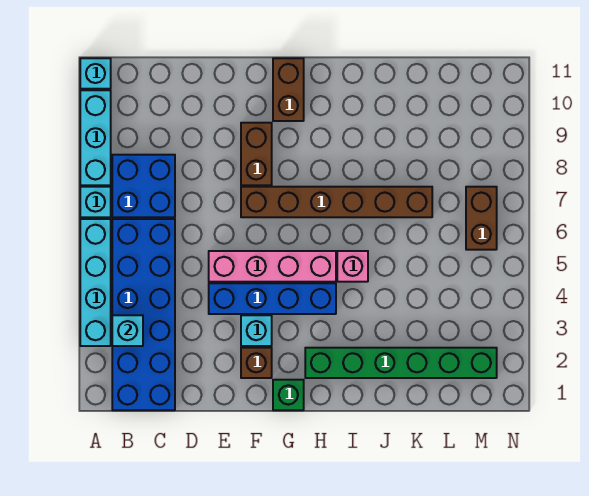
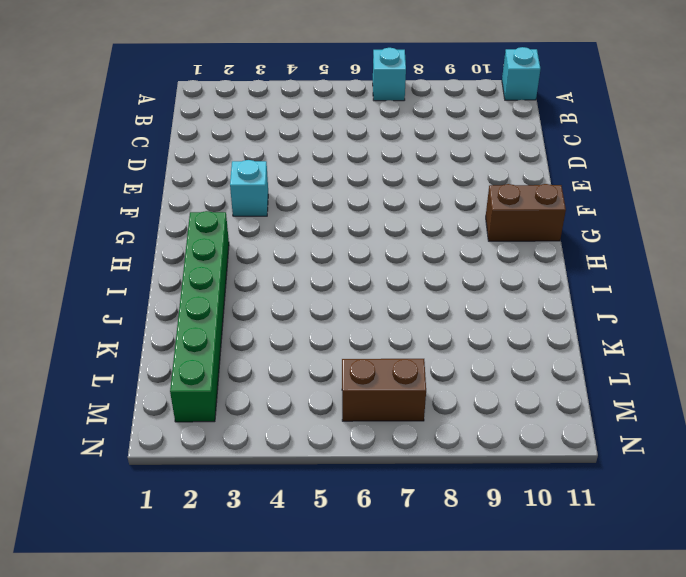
none -> cyan 1x4 brick [80,219,111,346]
none -> cyan 1x3 brick [80,90,111,185]
none -> blue 2x6 brick [112,219,175,410]

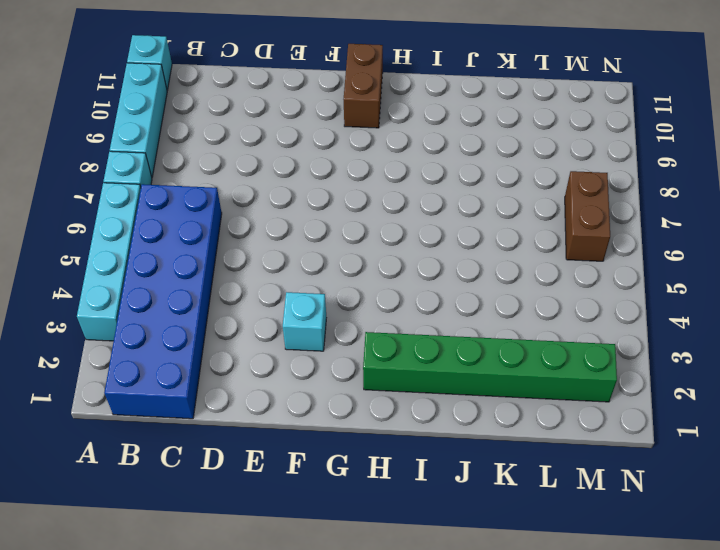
none -> blue 2x2 brick [112,155,175,217]
none -> blue 1x4 brick [209,283,336,314]
none -> pink 1x4 brick [209,251,336,282]

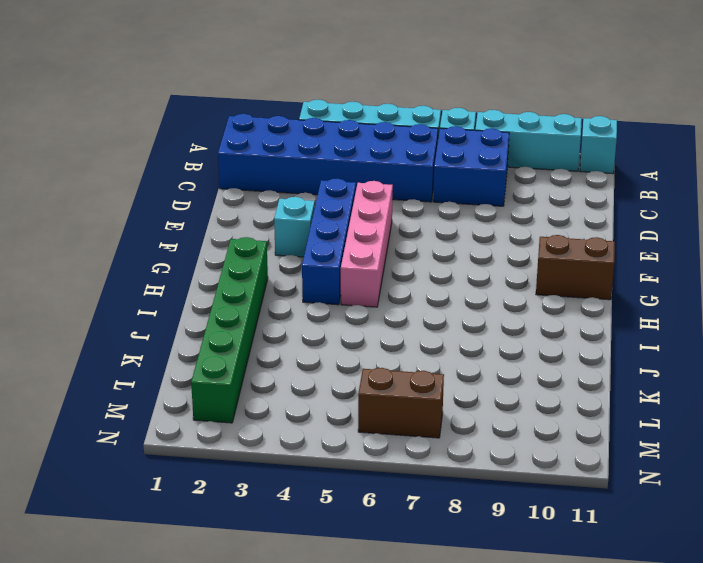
none -> brown 1x1 brick [241,348,272,378]
none -> brown 1x6 brick [241,187,432,217]
none -> brown 1x2 brick [241,123,272,185]

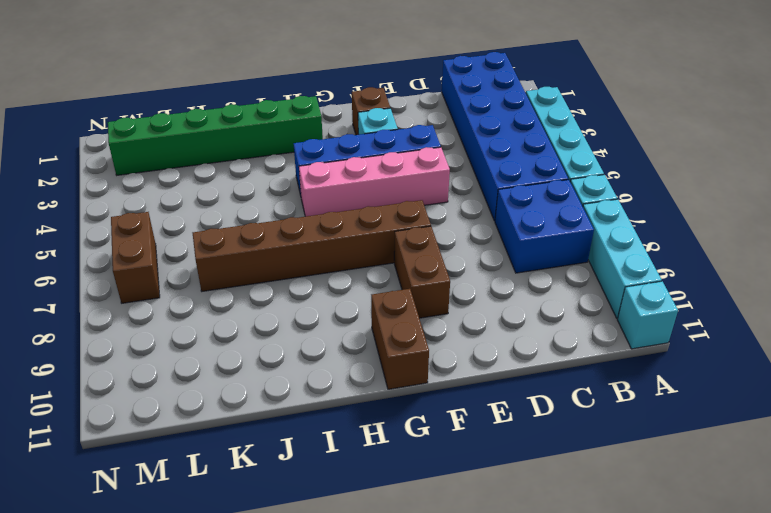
none -> green 1x1 brick [273,380,304,410]
none -> pink 1x1 brick [337,251,368,282]
none -> cyan 1x1 brick [112,315,143,346]

